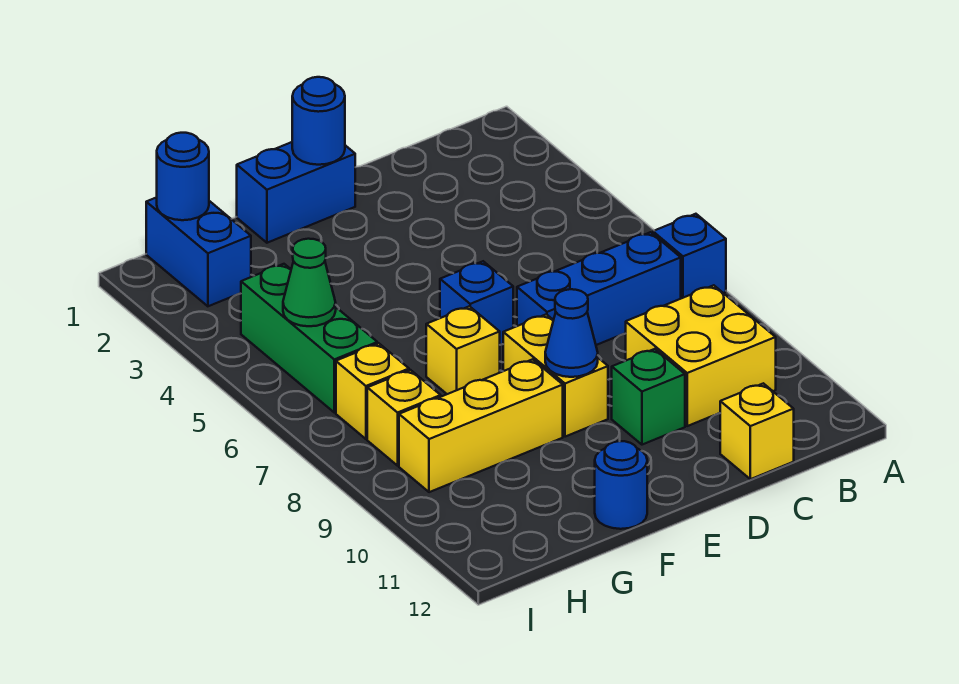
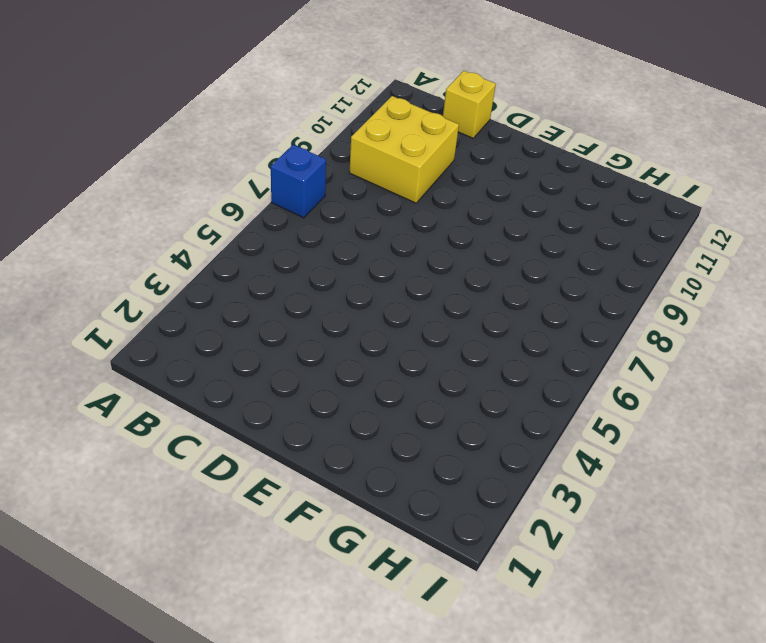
none -> blue 1x3 brick [517,232,681,345]
none -> green 1x1 brick [612,349,685,445]
none -> blue 1x2 brick [237,142,355,243]

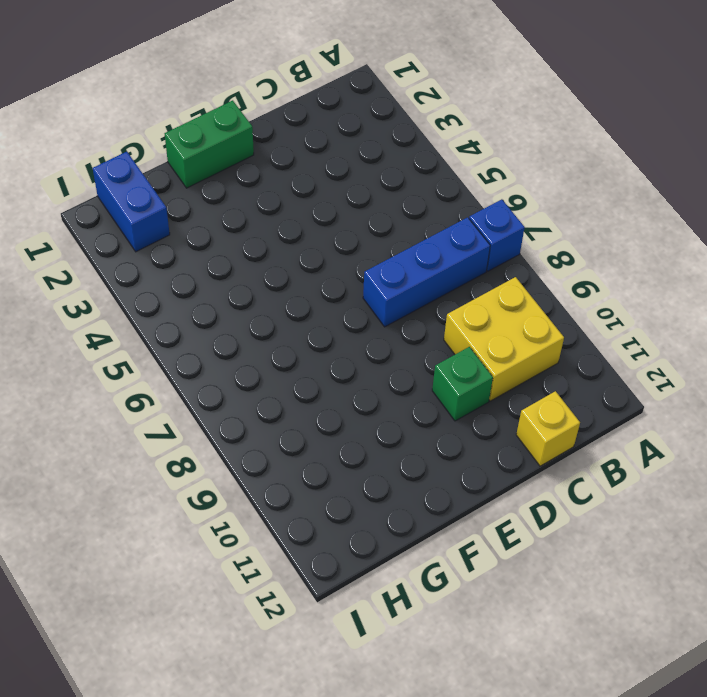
green 1x2 brick [165,100,254,188] -> blue 1x2 brick [237,142,355,243]
none -> blue 1x1 brick [440,261,513,345]
none -> yellow 1x2 brick [503,314,608,437]
none -> yellow 1x1 brick [426,306,500,394]

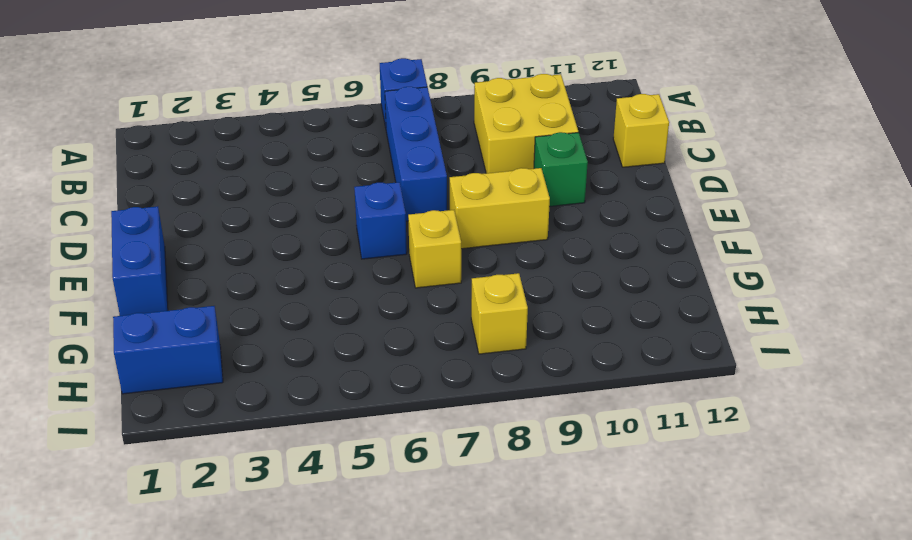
none -> yellow 1x3 brick [399,359,563,492]
none -> blue 1x1 round brick [595,441,647,529]
none -> green 1x3 brick [241,264,377,413]

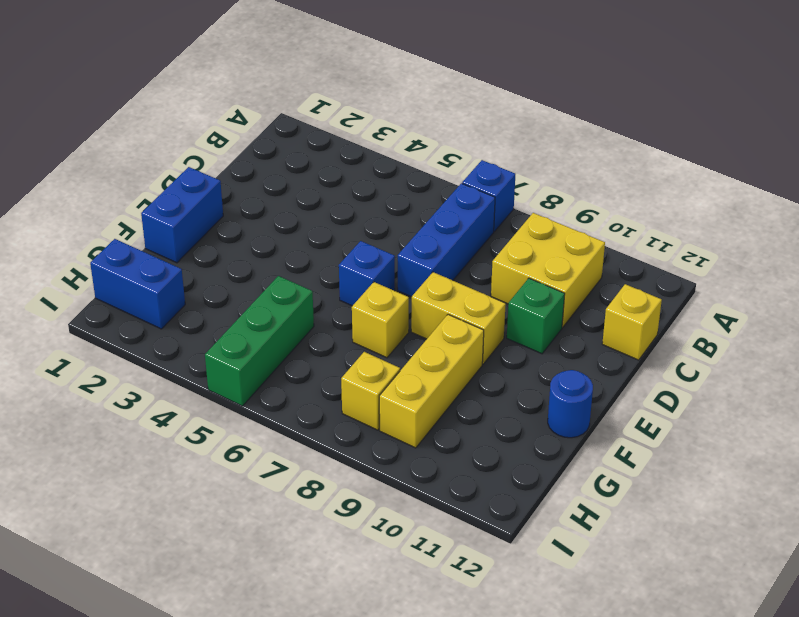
green 1x3 brick [205,276,314,406] -> green 1x3 brick turned to [241,264,377,413]
none -> yellow 1x1 brick [336,343,409,439]
none -> blue 1x1 round brick [292,77,345,165]
none -> blue 1x1 cone [545,289,598,377]

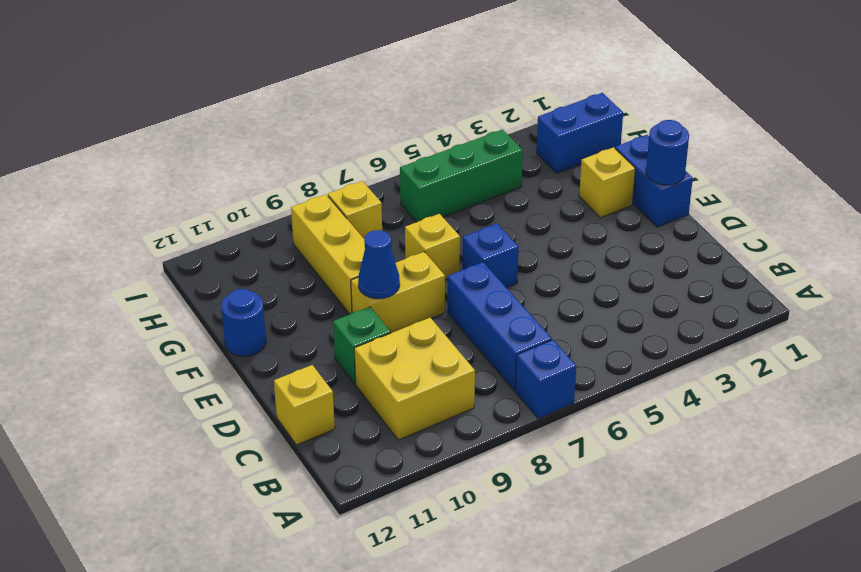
yellow 1x1 brick [579,147,635,218] -> yellow 1x1 brick moved to [336,343,409,439]
none -> blue 1x1 round brick [157,133,209,220]
none -> green 1x1 cone [283,239,336,326]

